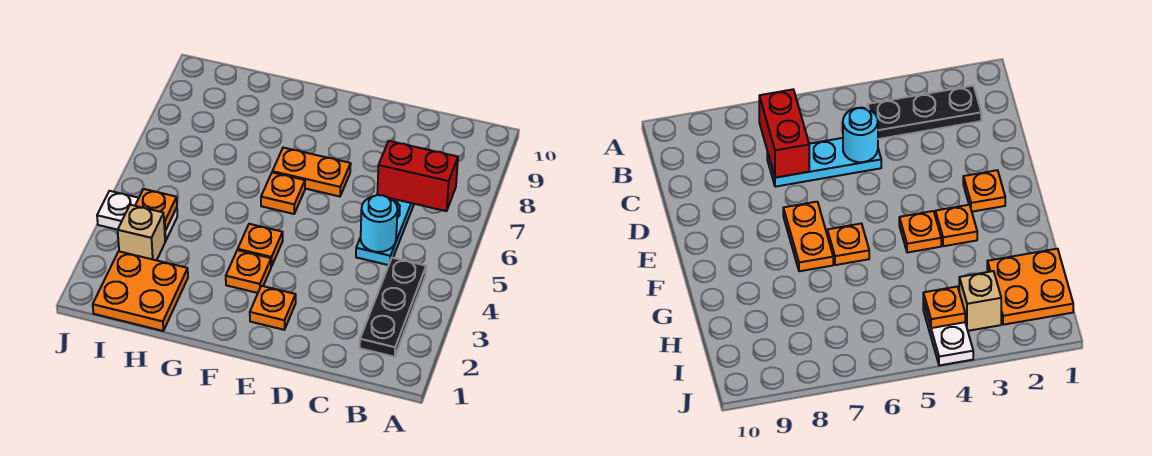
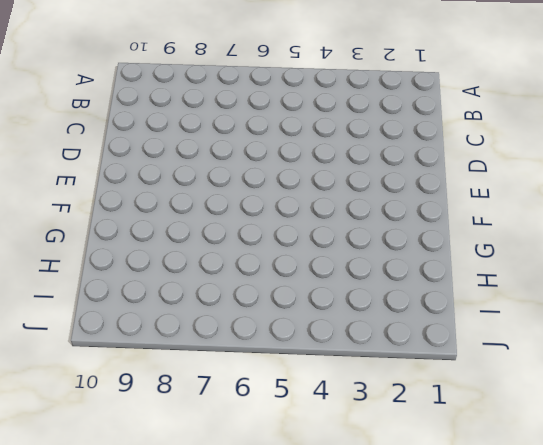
none -> black 1x3 plate [360,258,426,357]
none -> cyan 1x3 plate [356,198,414,265]
none -> orange 1x1 plate [250,286,296,330]

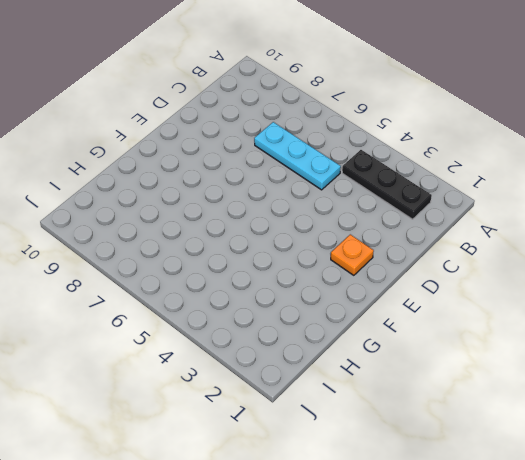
none -> orange 1x2 plate [272,148,351,197]
none -> orange 1x1 plate [226,250,271,293]
none -> orange 1x1 plate [238,224,283,266]

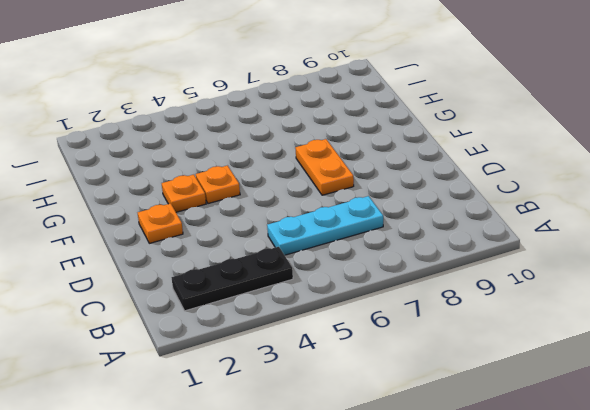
none -> orange 1x1 plate [261,173,305,214]
none -> orange 2x2 plate [93,251,188,331]
none -> tan 1x1 brick [118,205,165,260]

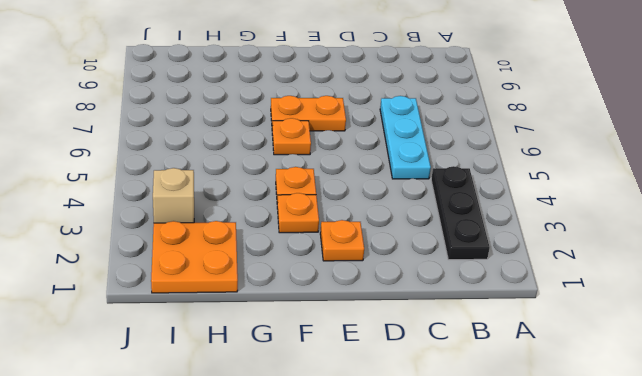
none -> white 1x2 plate [97,191,177,241]
none -> red 1x2 brick [377,141,458,211]
none -> cyan 1x1 round brick [361,195,398,252]

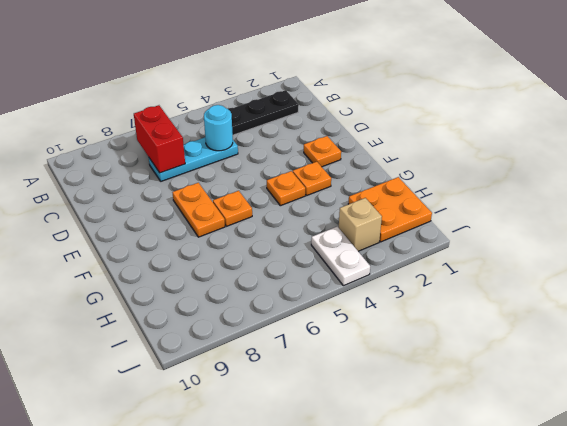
none -> orange 1x1 plate [135,189,177,231]

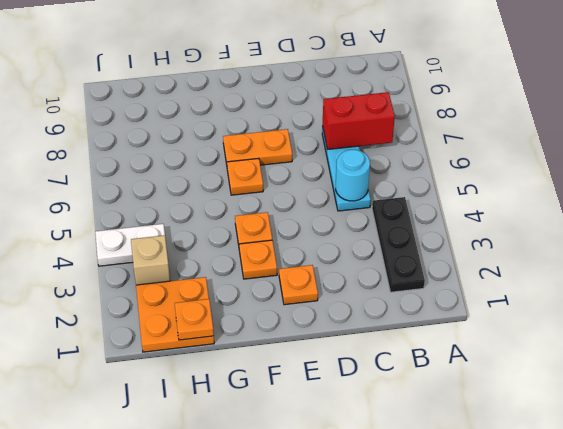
orange 1x1 plate [175,299,214,340] -> orange 1x1 plate moved to [135,189,177,231]

